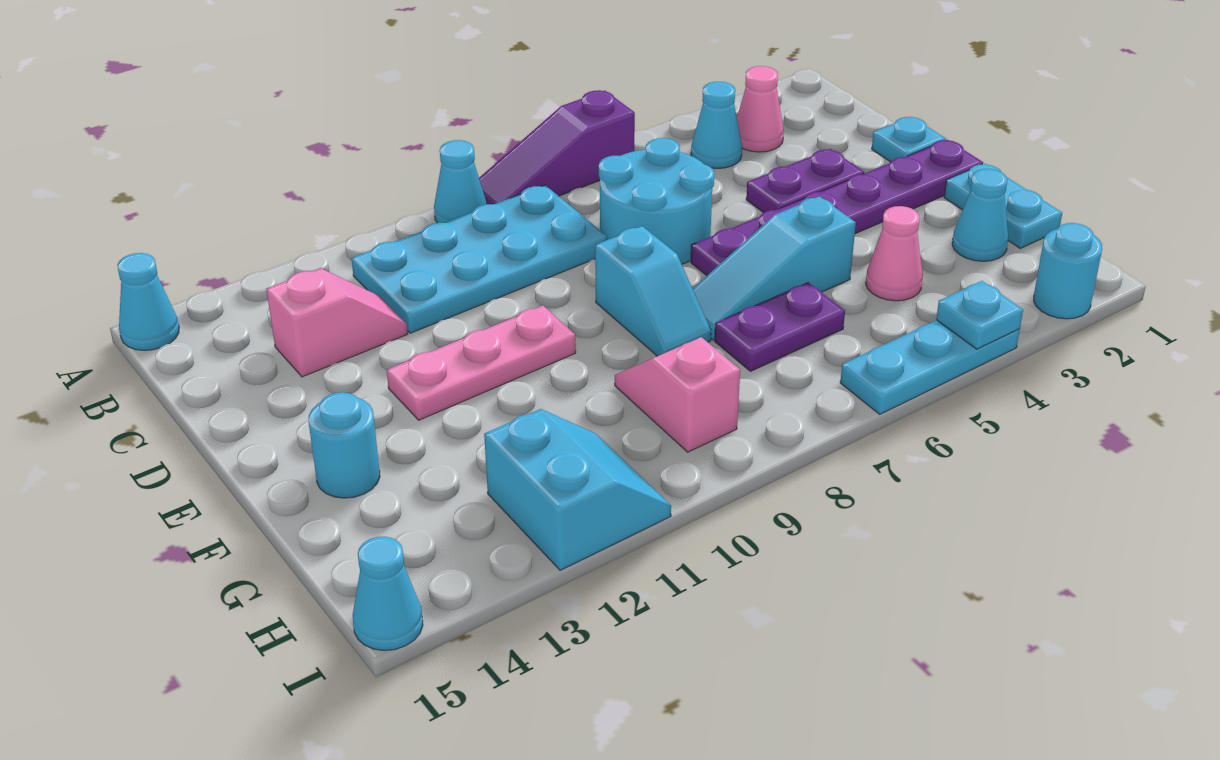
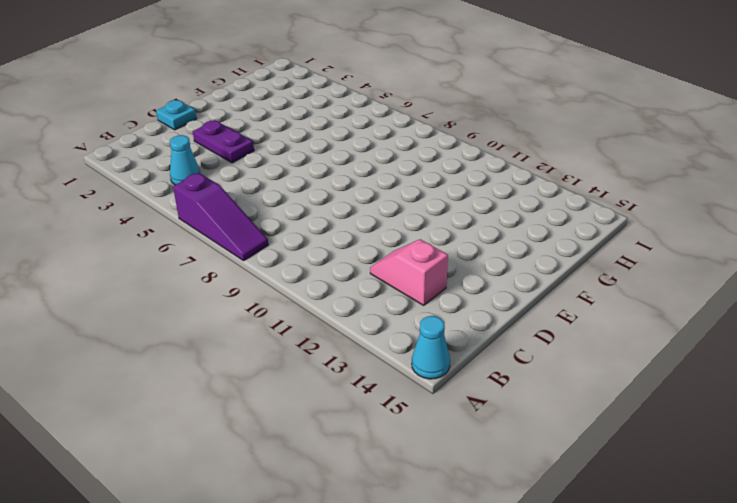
none -> cyan 1x1 cone [434,140,487,223]
none -> pink 1x1 cone [737,66,784,152]
none -> cyan 2x4 plate [352,185,607,333]

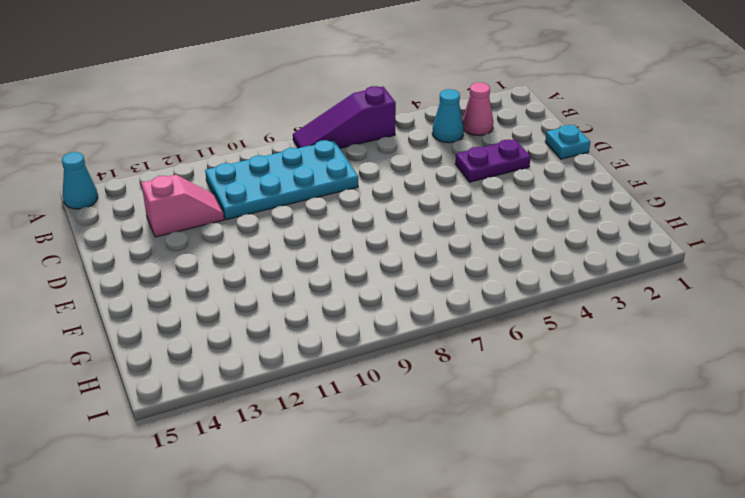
none -> cyan 1x1 cone [434,140,487,223]
none -> cyan 2x2 round brick [599,138,714,264]
none -> purple 1x6 plate [691,140,983,276]

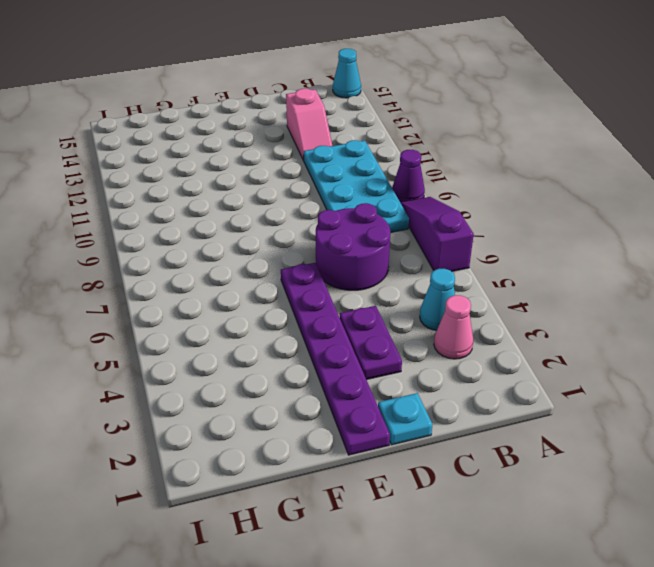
purple 1x1 cone [392,150,425,202] -> cyan 1x1 cone [434,140,487,223]
purple 2x2 round brick [316,203,391,290] -> cyan 2x2 round brick [599,138,714,264]
none -> cyan 1x2 slope [595,226,711,356]
none -> pink 1x3 plate [387,306,576,420]
none -> cyan 1x2 plate [944,164,1062,248]

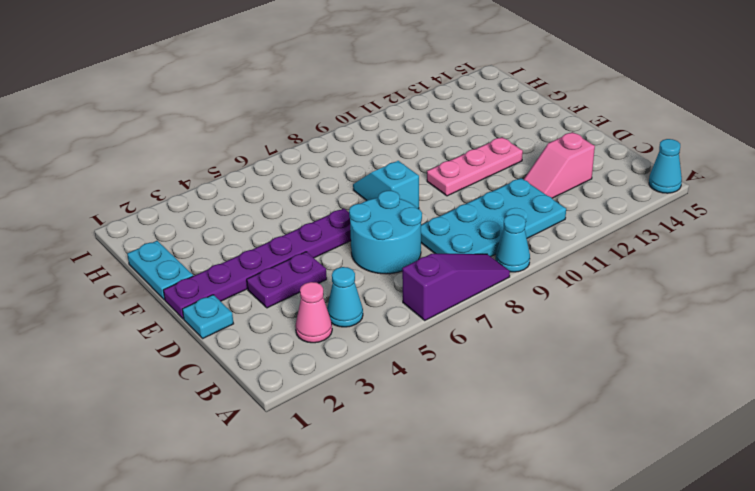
none -> cyan 1x3 slope [693,196,856,340]
none -> cyan 1x1 round brick [309,392,380,498]
none -> cyan 1x1 cone [952,169,1008,261]

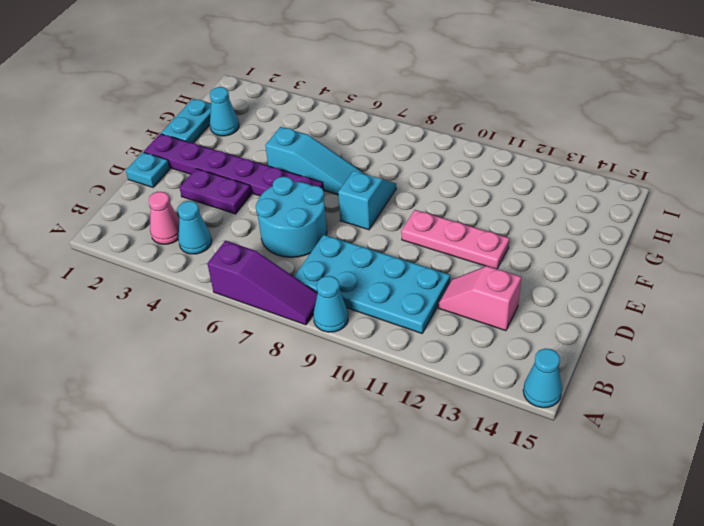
none -> cyan 1x1 round brick [309,392,380,498]
none -> pink 1x1 cone [866,206,923,301]
none -> purple 1x2 plate [715,283,845,371]

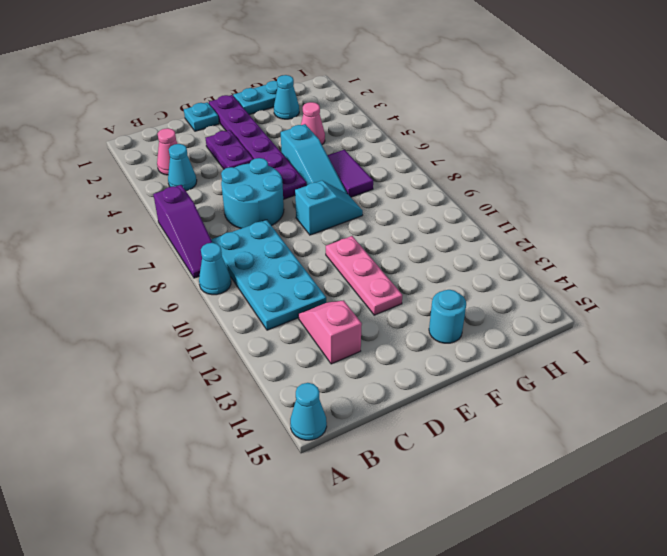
purple 1x2 tile [328,150,373,197] -> purple 1x2 plate [715,283,845,371]
none -> pink 1x2 slope [615,337,740,452]
none -> cyan 2x2 slope [484,409,671,570]
none -> cyan 1x1 round brick [1034,223,1102,319]

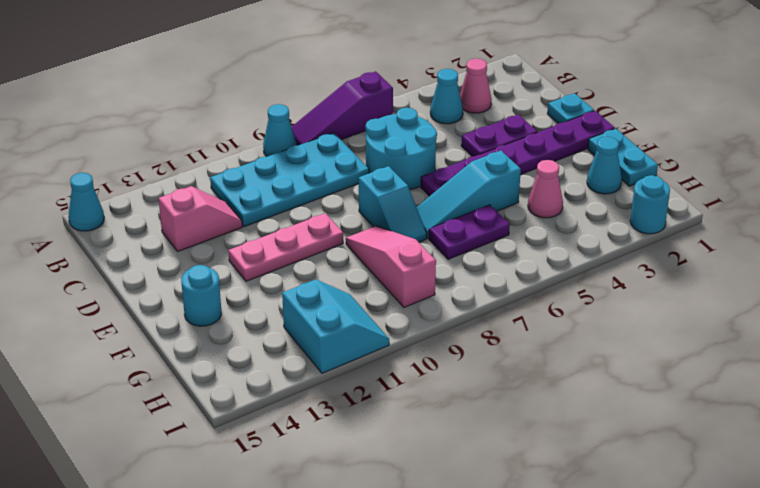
pink 1x3 slope [346,226,436,307] -> pink 1x2 slope [615,337,740,452]
none -> cyan 1x3 plate [840,320,1020,414]
none -> cyan 1x1 cone [353,537,423,651]
none -> cyan 1x1 plate [936,281,1023,349]

